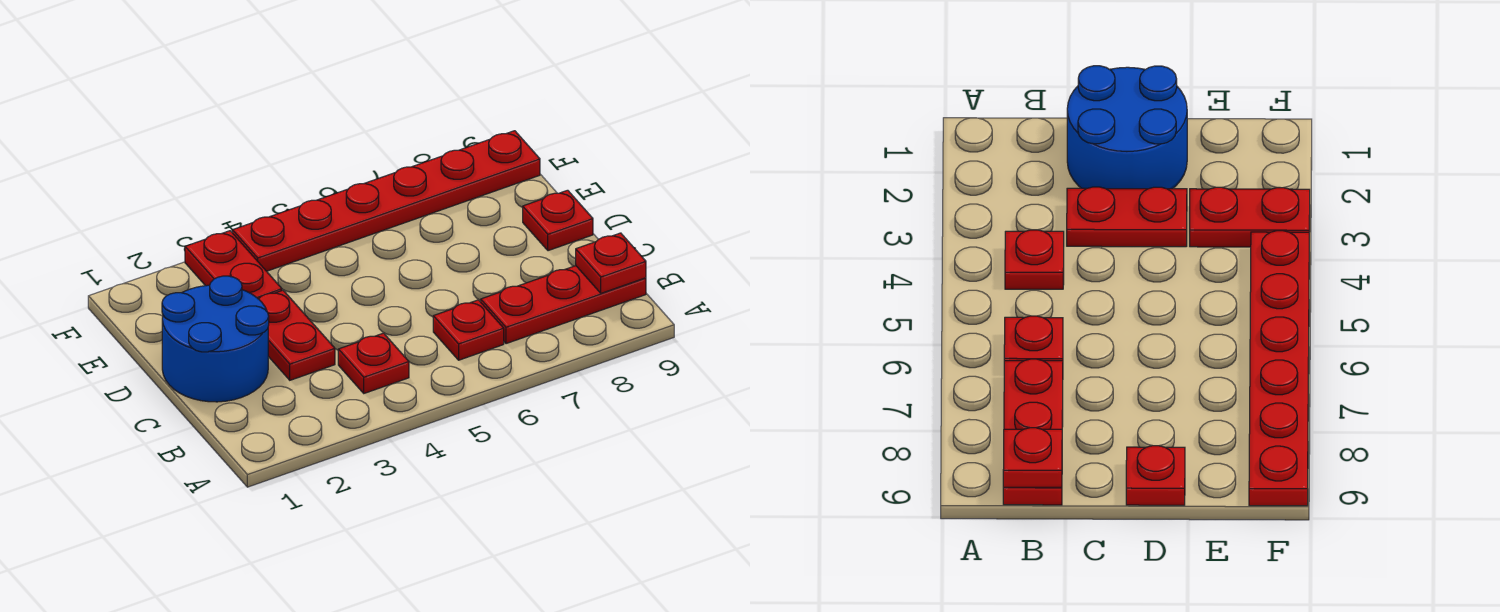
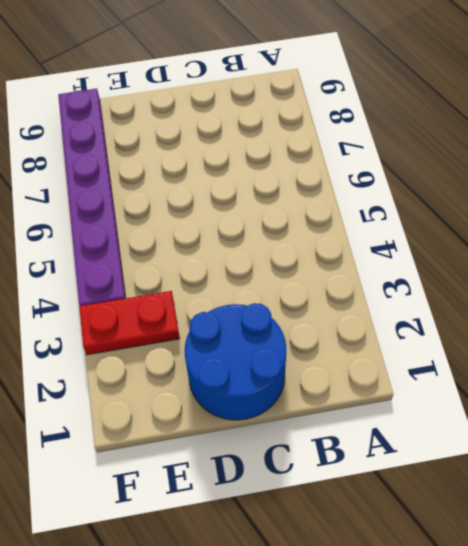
purple 1x6 plate [58,89,126,306] -> red 1x6 plate [232,131,540,271]
none -> red 1x1 plate [338,333,409,393]
none -> red 1x1 plate [433,300,504,360]

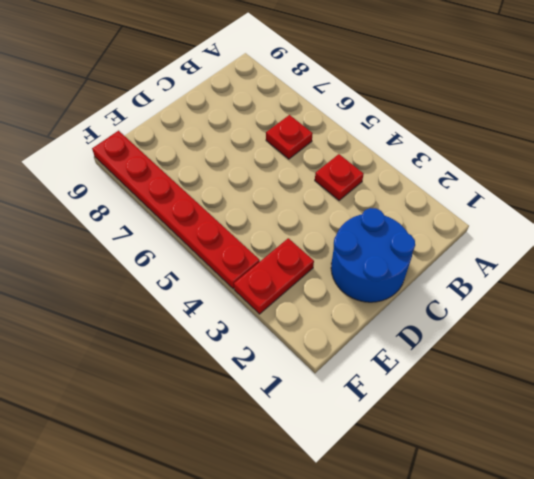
none -> red 1x3 plate [481,266,646,344]
none -> red 1x2 plate [259,290,335,380]

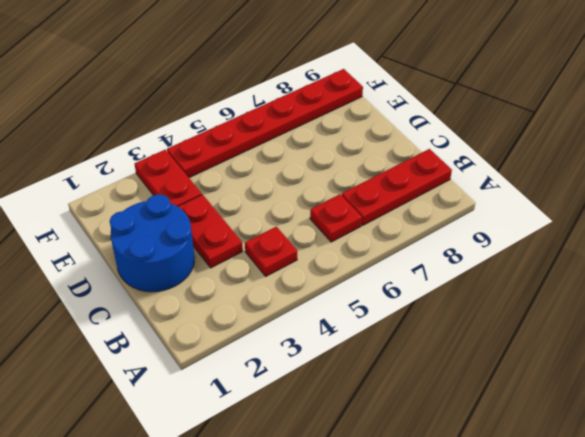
none -> red 1x1 plate [523,190,593,251]
none -> red 1x1 plate [576,233,646,293]

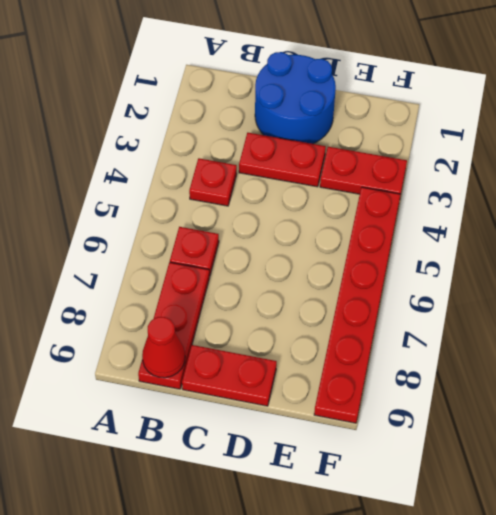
red 1x1 cone [142,317,185,378] -> red 1x1 plate [576,233,646,293]
red 1x2 plate [182,345,277,406] -> red 1x1 plate [523,190,593,251]

